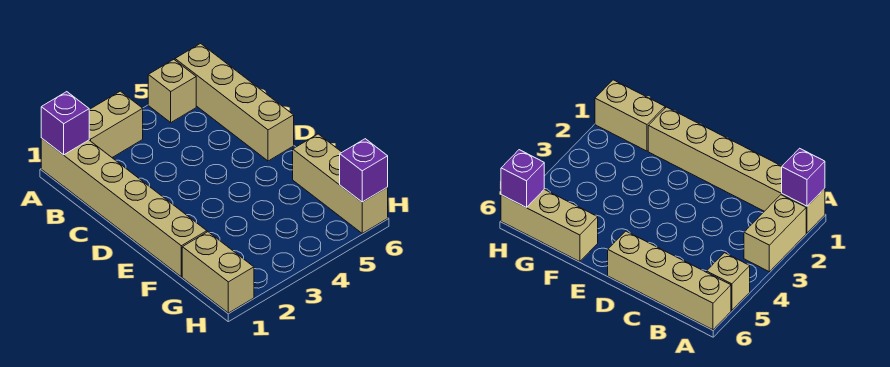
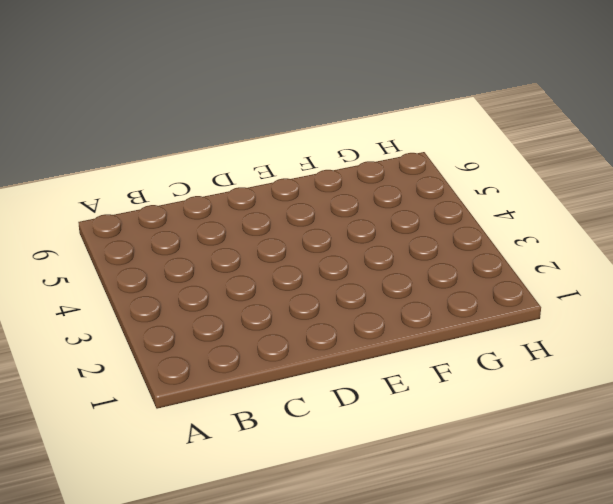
none -> tan 1x6 brick [41,138,207,277]
none -> tan 1x2 brick [89,91,143,157]

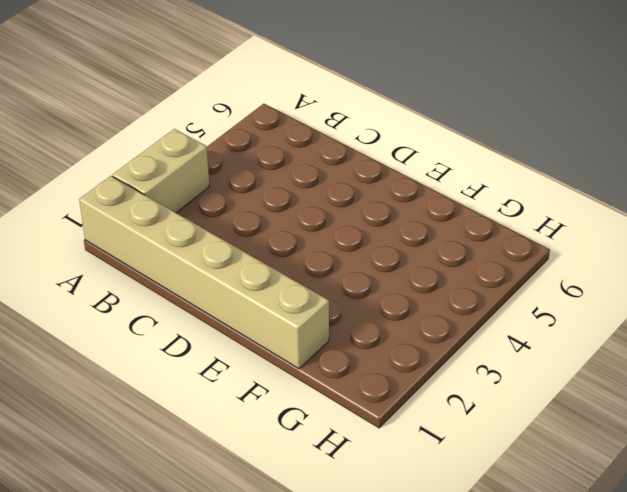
none -> tan 1x1 brick [148,59,196,122]
none -> tan 1x4 brick [175,44,294,161]

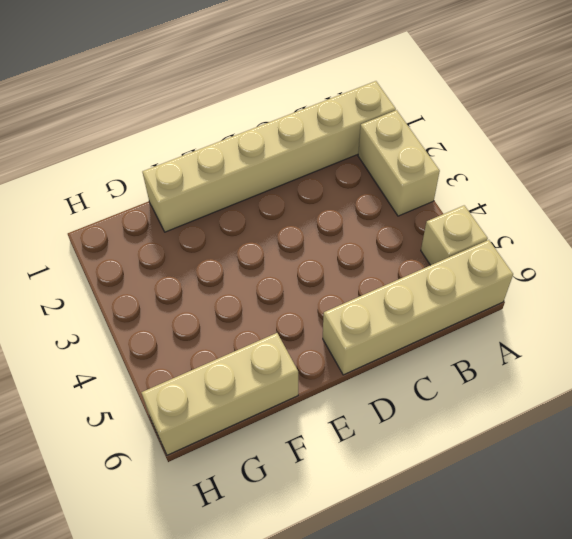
none -> tan 1x2 brick [182,232,254,313]
none -> purple 1x1 brick [41,92,89,155]

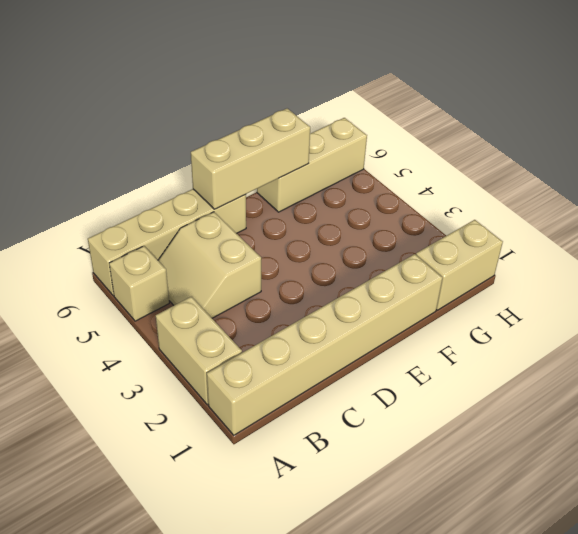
tan 2x2 slope [158,212,261,318] -> none
tan 1x3 brick [191,108,310,209] -> none
none -> purple 1x1 brick [41,92,89,155]
none -> purple 1x1 brick [340,139,388,202]

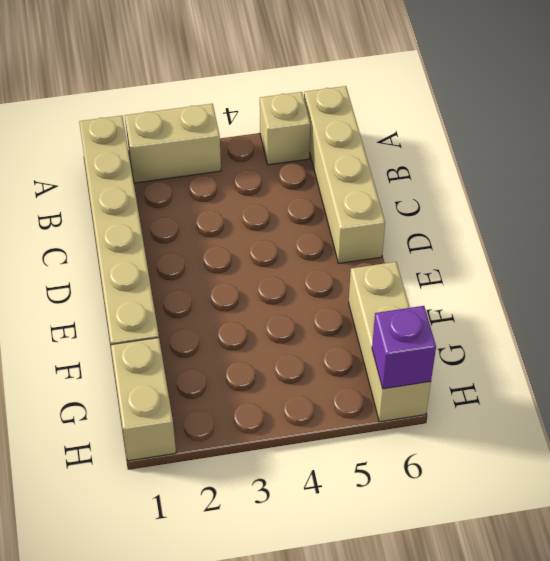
none -> purple 1x1 brick [41,92,89,155]

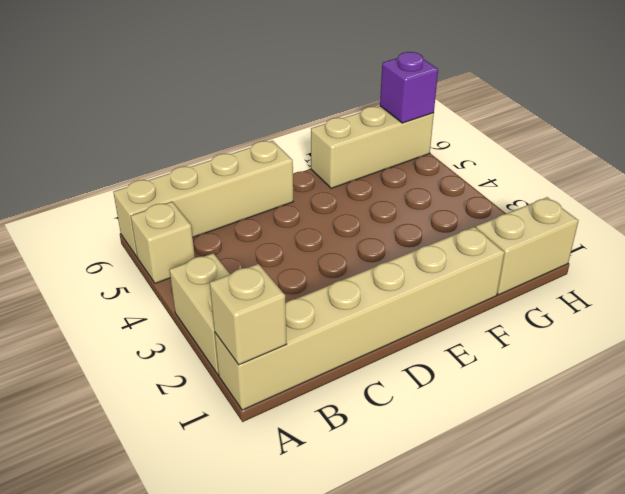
tan 1x1 brick [210,264,287,365] -> purple 1x1 brick [41,92,89,155]

